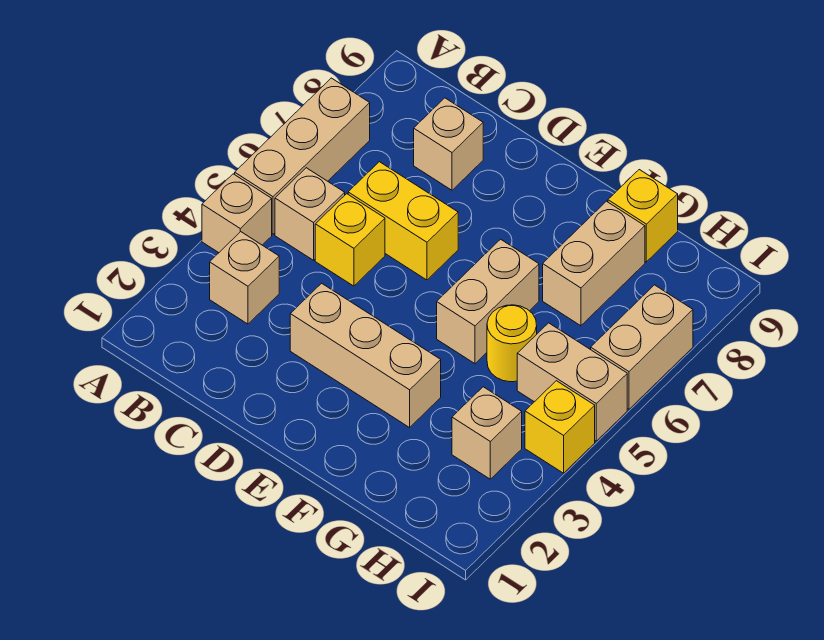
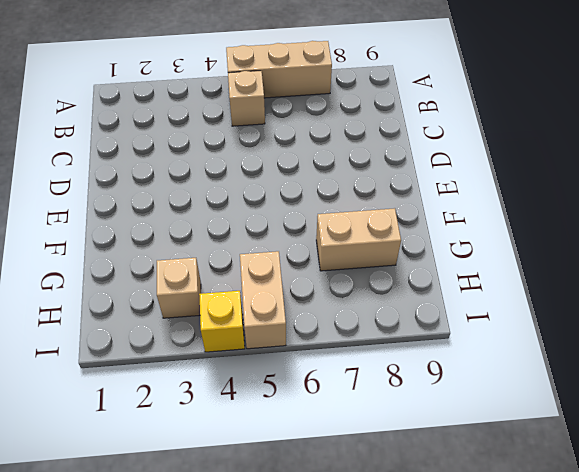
none -> tan 1x1 brick [202,174,272,253]
none -> tan 1x1 brick [210,232,279,324]
none -> yellow 1x1 brick [315,194,385,286]

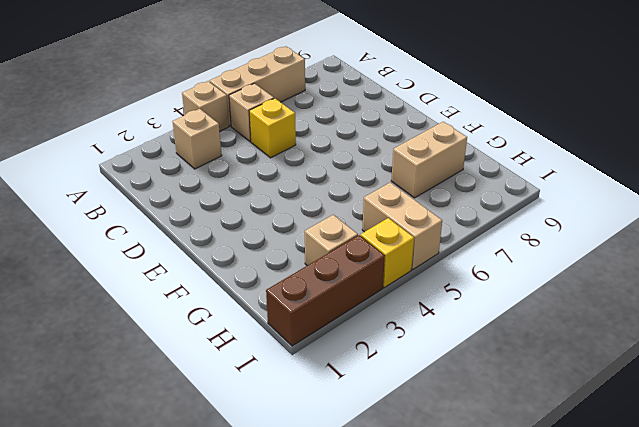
brown 1x3 brick [266,235,385,346] -> none
none -> yellow 1x2 brick [348,162,458,280]
none -> tan 1x1 brick [414,98,483,190]
none -> tan 1x3 brick [290,283,441,427]

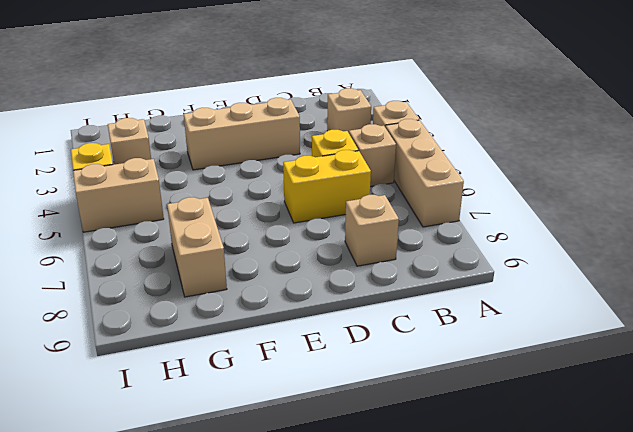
none -> tan 1x2 brick [437,239,539,364]
none -> yellow 1x1 round brick [487,305,537,382]
none -> yellow 1x1 brick [608,170,678,262]

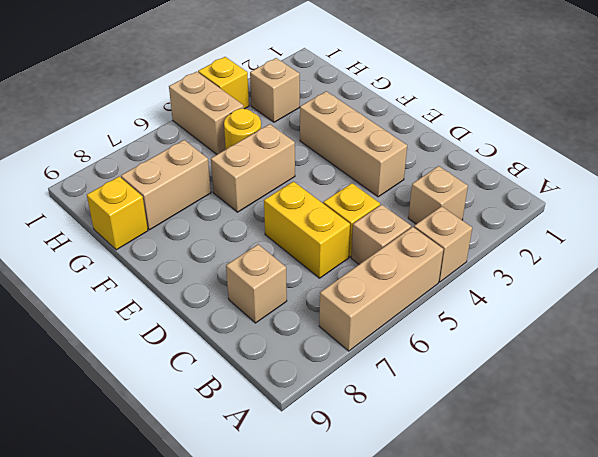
none -> tan 1x2 brick [591,285,693,409]

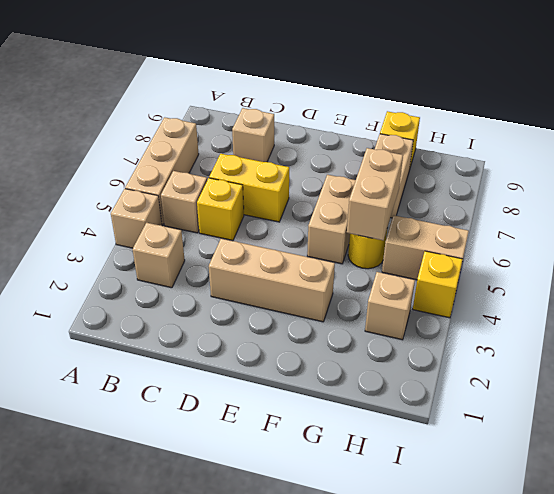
tan 1x2 brick [347,148,403,240] -> tan 1x2 brick moved to [591,285,693,409]

